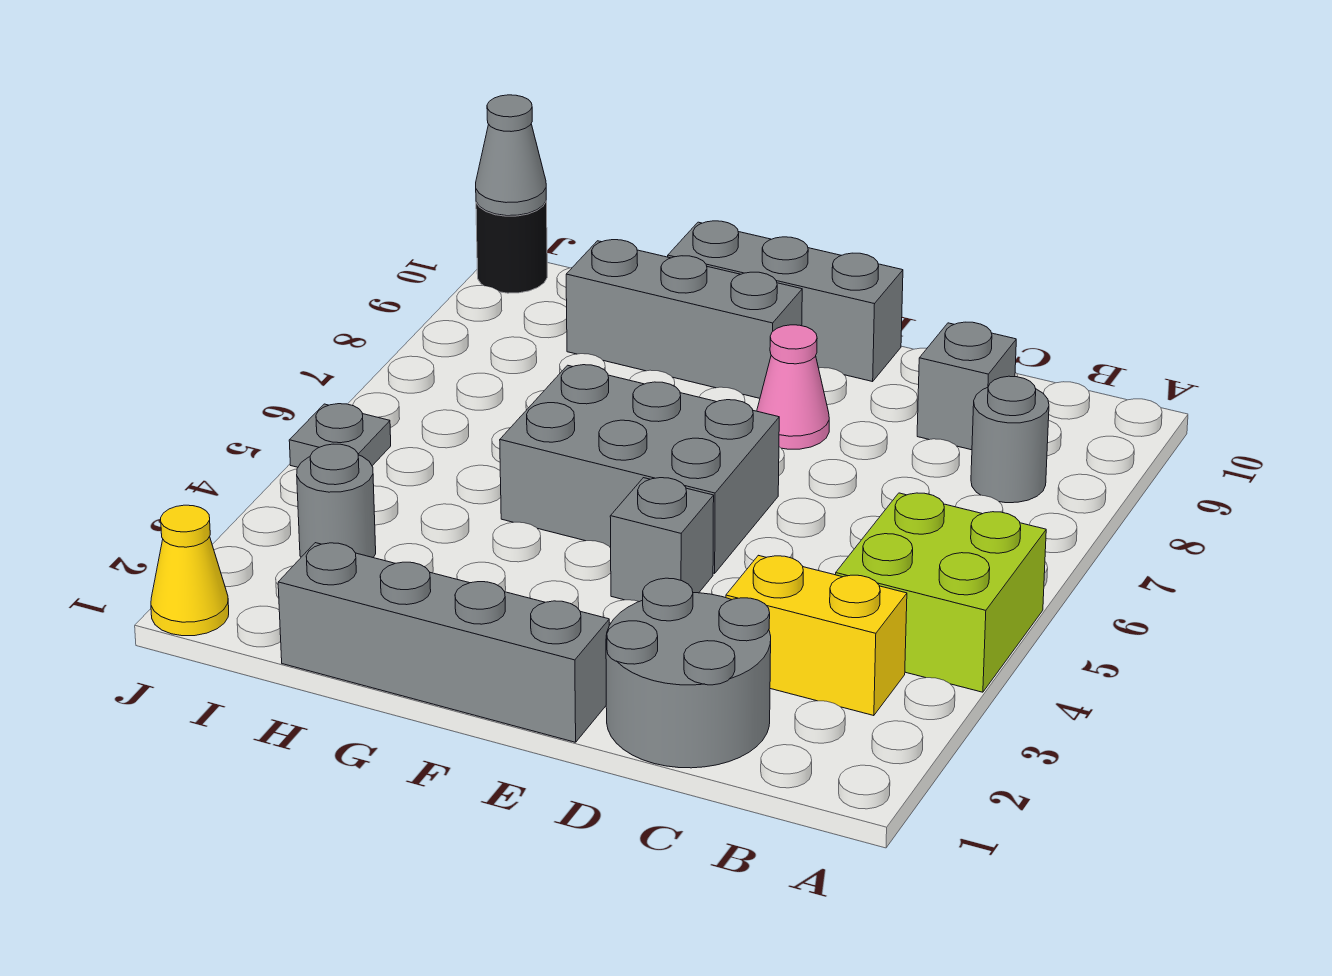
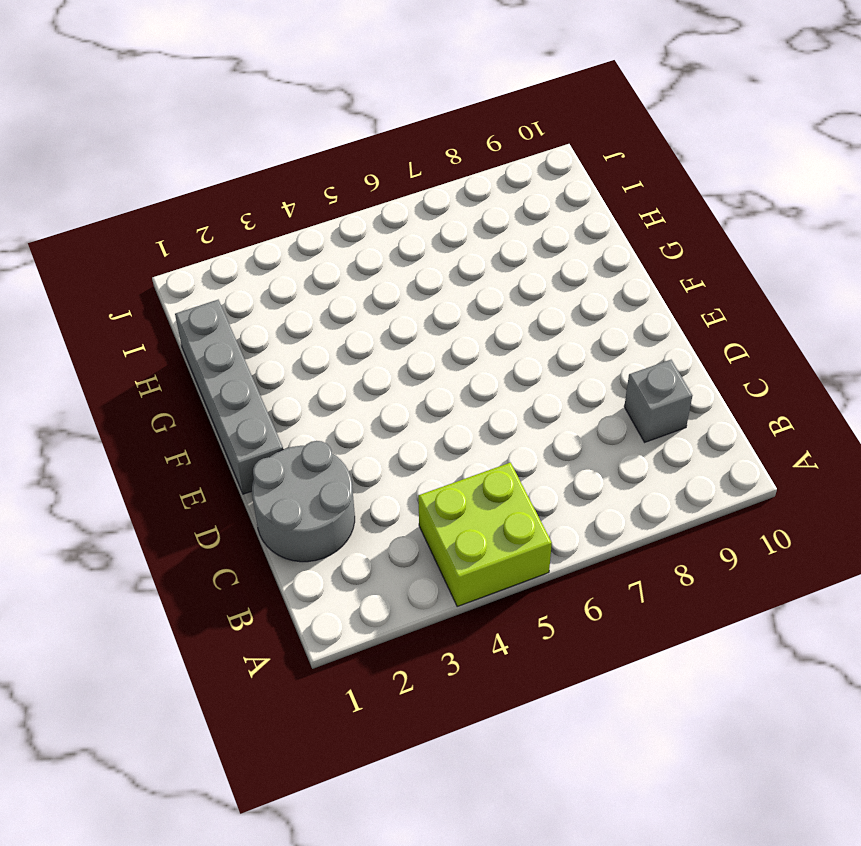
none -> yellow 1x2 brick [726,555,907,716]
none -> grey 1x1 round brick [971,376,1049,503]
none -> grey 1x1 brick [610,478,714,602]

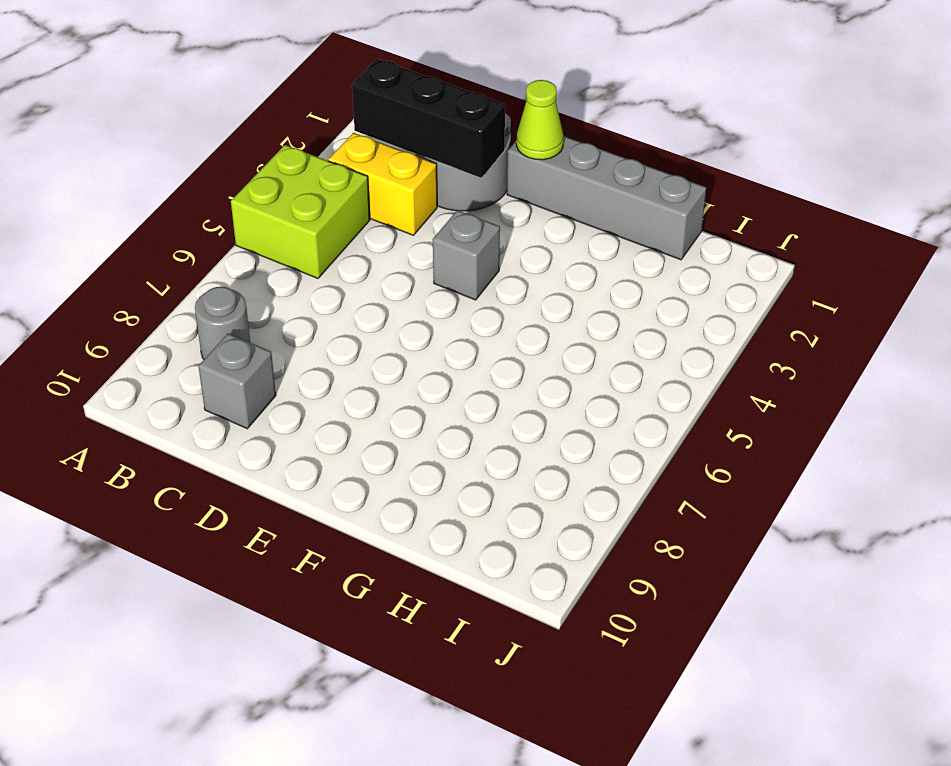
black 1x3 brick [352,59,505,178] -> none
lime 1x1 cone [516,80,563,160] -> none
none -> grey 2x3 brick [500,365,779,573]
none -> pink 1x1 cone [757,325,829,449]
none -> grey 1x3 brick [668,221,903,382]

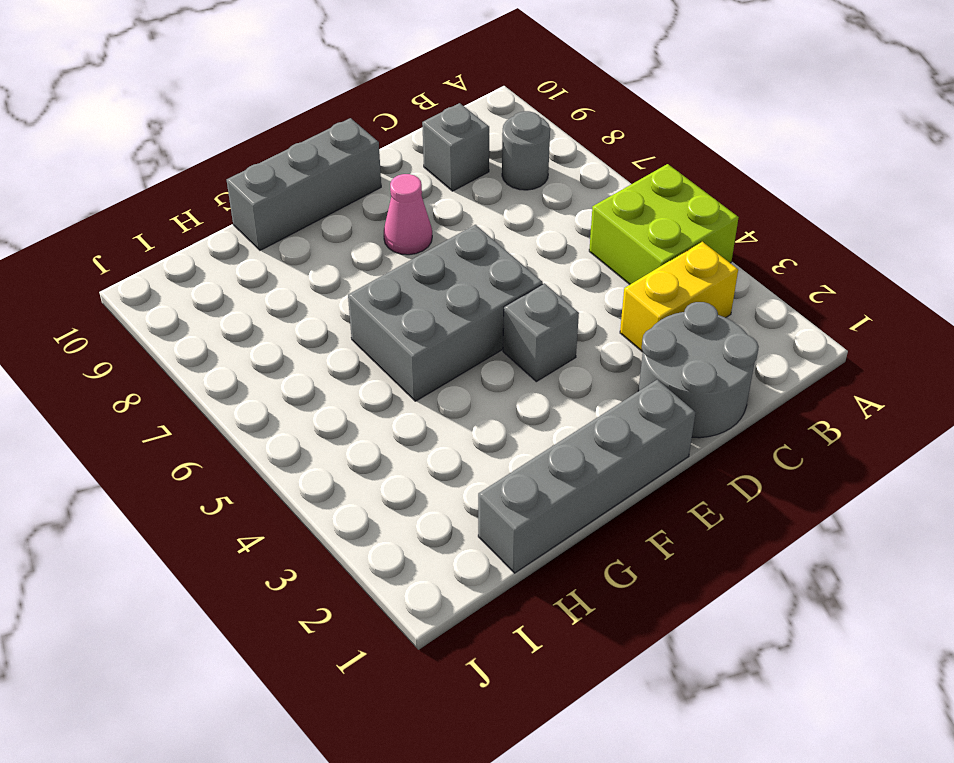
none -> grey 1x3 brick [566,240,802,398]
none -> grey 1x1 round brick [297,444,376,558]
none -> yellow 1x1 cone [151,505,229,636]

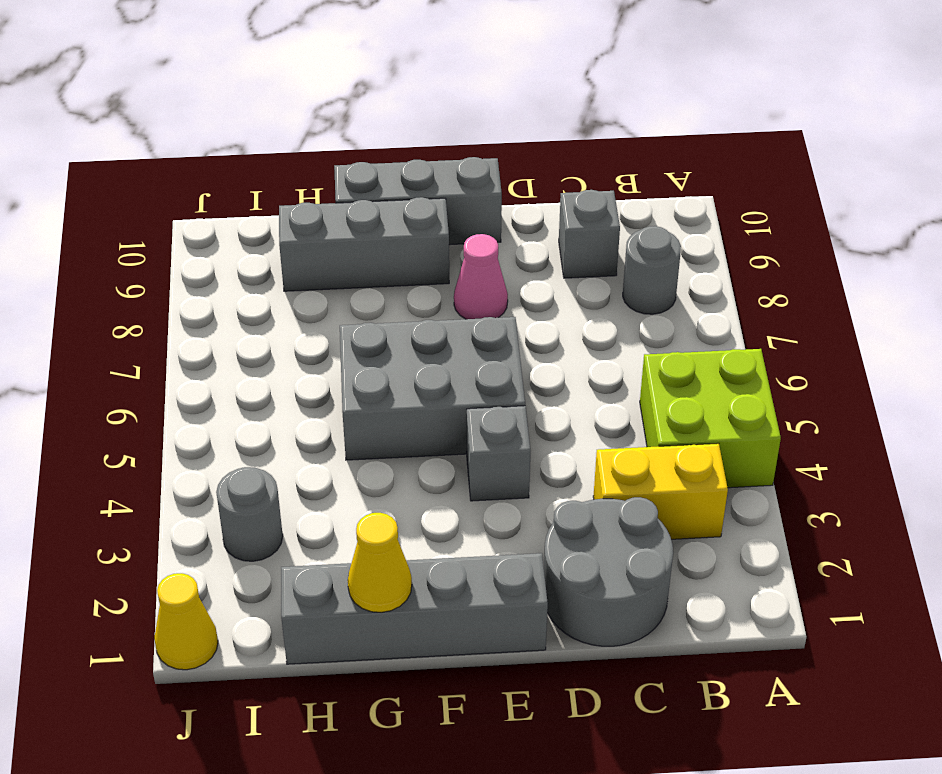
yellow 1x1 cone [348,513,412,612] -> none
none -> grey 1x1 plate [289,404,391,467]
none -> black 1x1 round brick [476,201,547,293]
none -> grey 1x1 cone [476,95,546,216]

